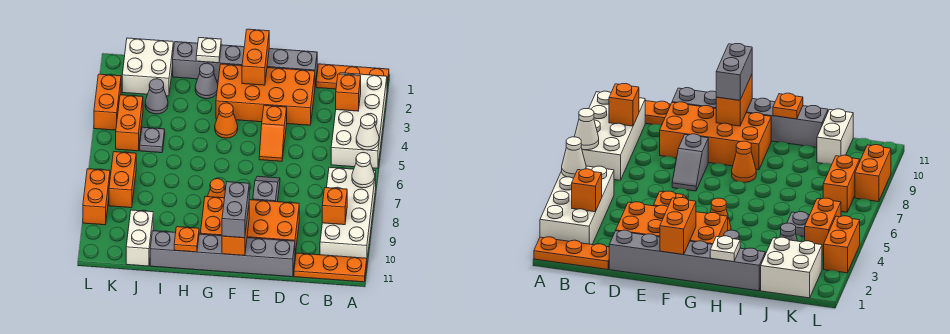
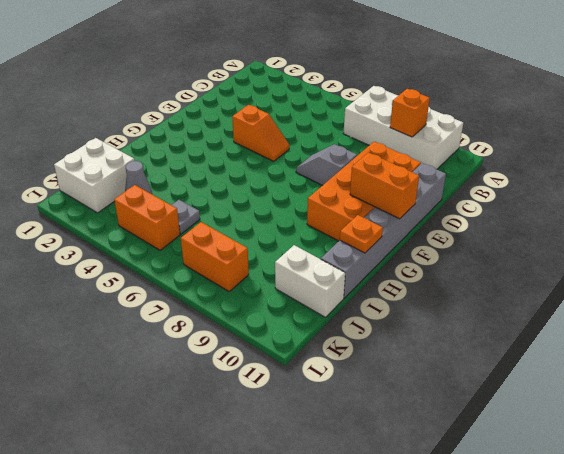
none -> orange 1x3 plate [316,64,389,89]
none -> white 2x4 brick [331,73,387,168]
none -> orange 1x3 plate [294,253,367,282]
none -> grey 1x6 brick [173,42,317,84]

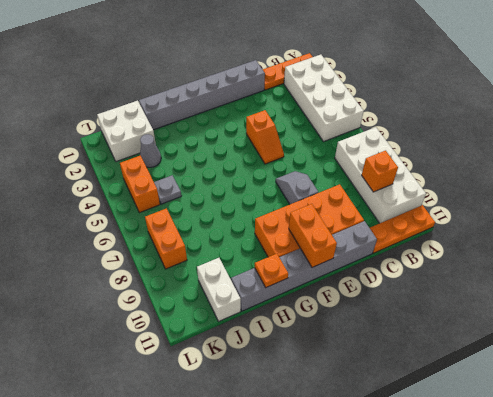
none -> orange 2x4 brick [216,64,315,125]
none -> orange 1x1 cone [215,103,238,138]
none -> orange 1x1 cone [207,179,225,198]
none -> grey 1x1 cone [195,63,218,99]

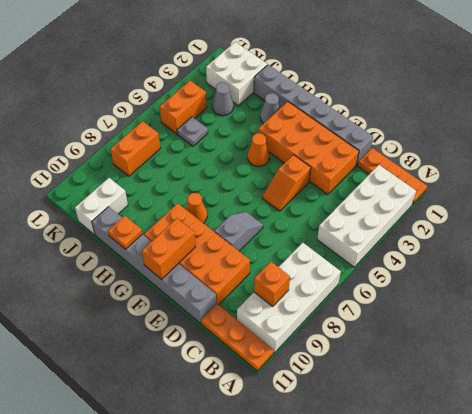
none -> orange 1x2 brick [94,74,121,130]
none -> orange 1x2 brick [83,169,110,225]
none -> white 1x1 cone [356,115,379,150]
none -> white 1x1 cone [352,153,375,188]

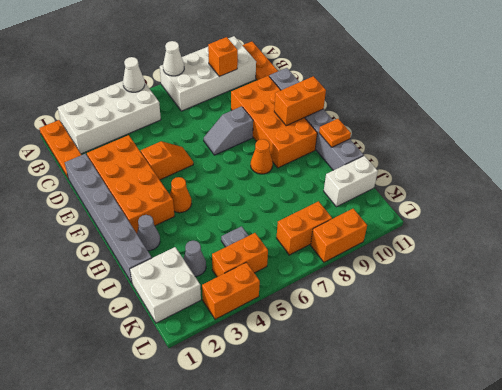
none -> orange 1x1 brick [336,74,361,111]
none -> orange 1x2 brick [242,29,269,85]
none -> white 1x1 plate [196,38,221,63]
none -> grey 1x2 brick [222,182,249,238]

